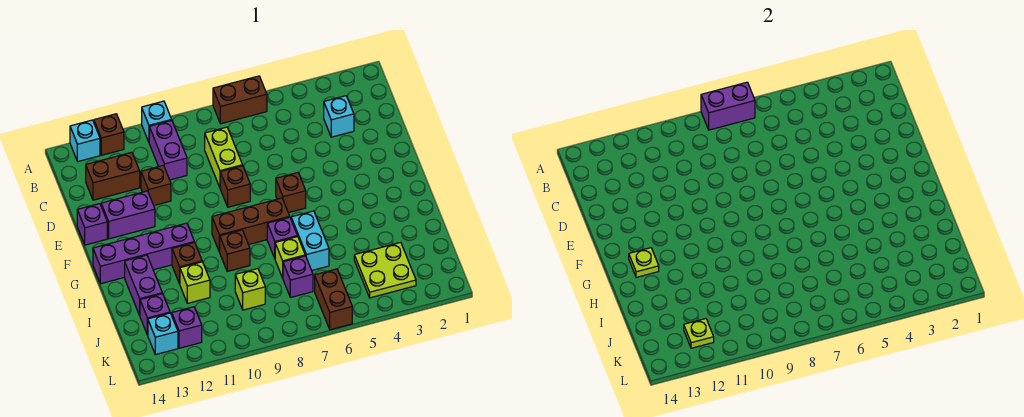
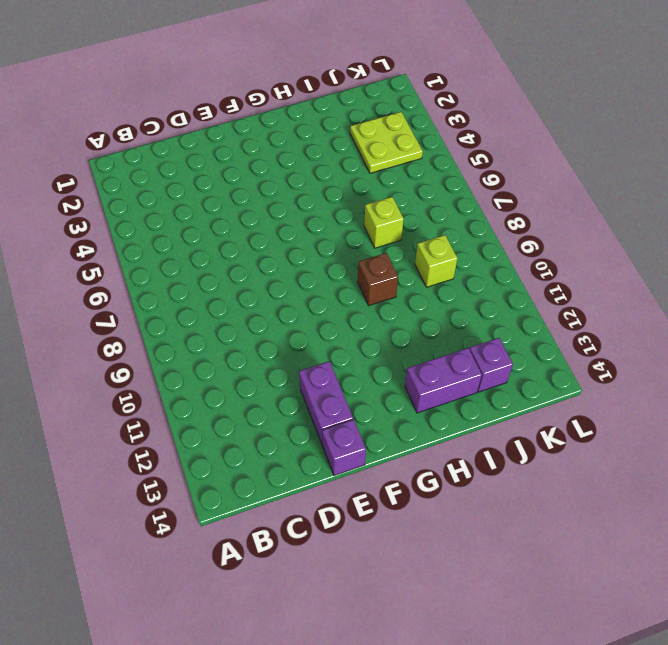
none -> brown 1x2 brick [213,76,267,124]
none -> cyan 1x1 brick [142,101,171,142]
none -> brown 1x1 brick [94,114,124,155]
none -> cyan 1x1 brick [70,120,100,161]

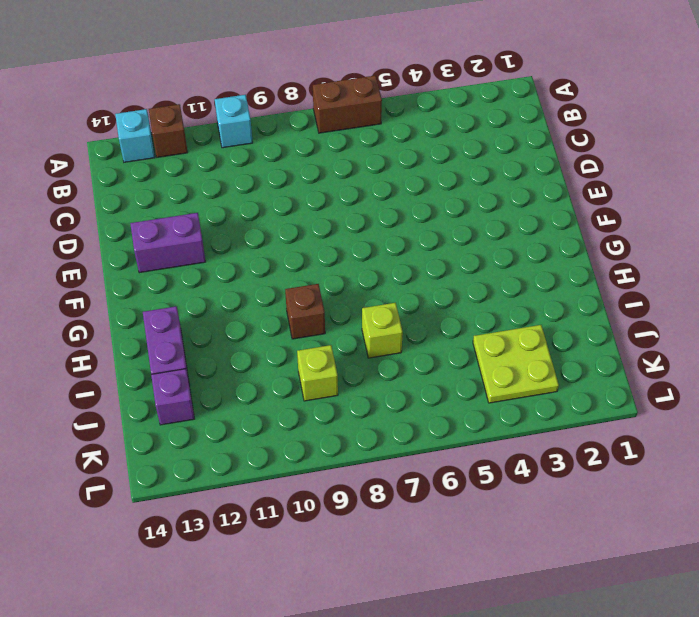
none -> purple 1x2 brick [149,120,187,180]
none -> cyan 1x1 brick [324,96,354,137]
none -> lime 1x2 brick [205,127,243,187]
none -> brown 1x2 brick [86,152,140,200]

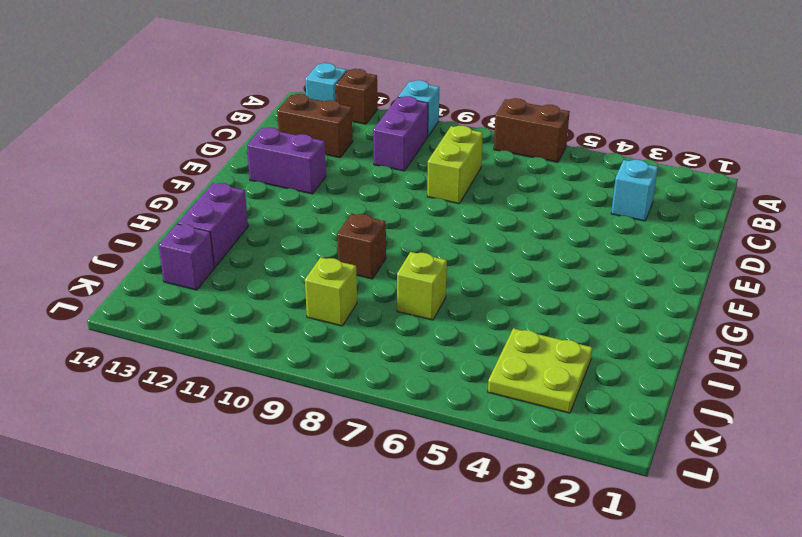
none -> brown 1x1 brick [141,165,171,205]
none -> brown 1x1 brick [220,166,250,207]
none -> purple 1x1 brick [77,204,107,245]
none -> brown 1x1 brick [276,173,306,213]

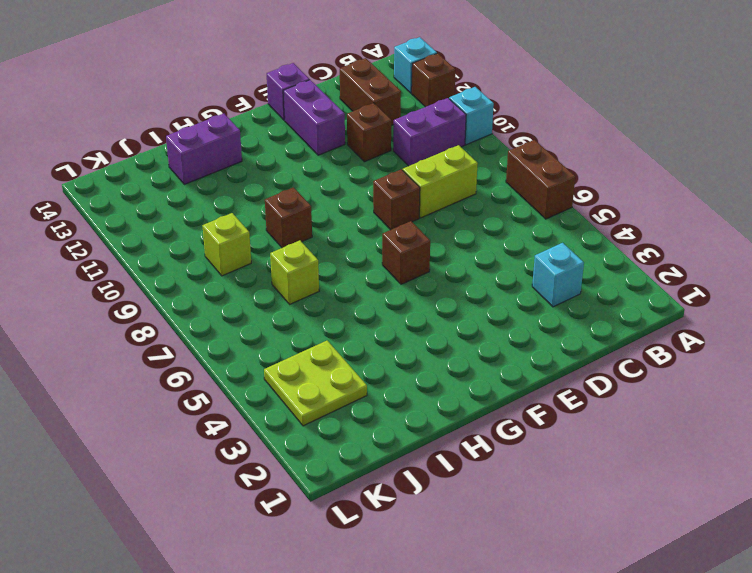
none -> brown 1x3 brick [212,198,290,252]
none -> purple 1x4 brick [93,223,194,284]
none -> cyan 1x2 brick [291,211,329,270]
none -> purple 1x1 brick [267,217,297,258]

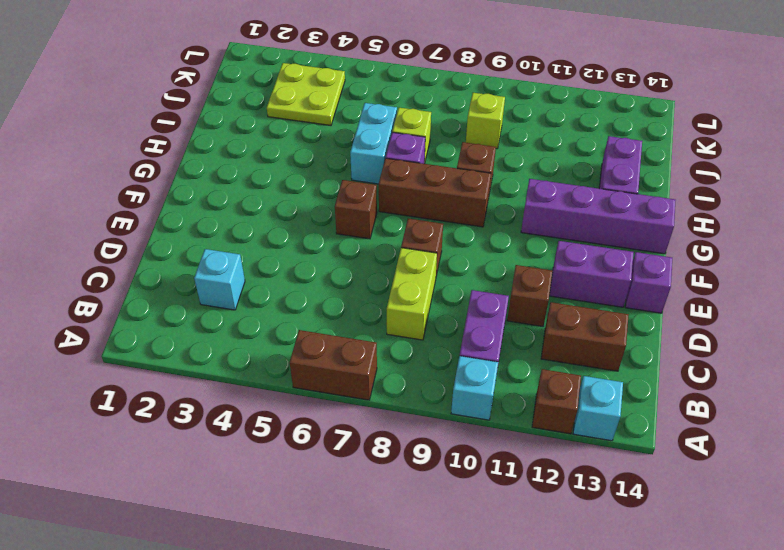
none -> brown 1x1 brick [172,243,202,284]
none -> lime 1x1 brick [180,262,210,303]
none -> purple 1x1 brick [283,256,313,298]
none -> purple 1x1 brick [140,294,170,335]

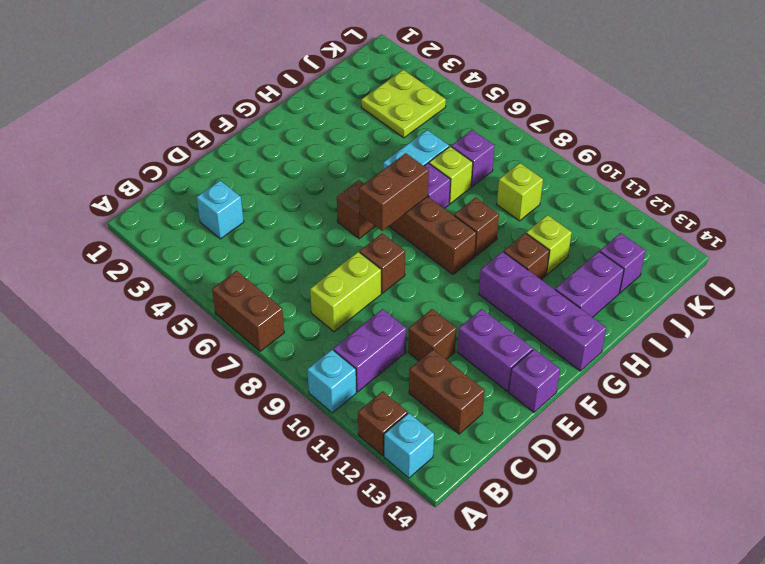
brown 1x2 brick [359,153,429,231] -> brown 1x2 brick moved to [315,269,352,330]
none -> purple 1x1 brick [172,307,202,348]
none -> cyan 1x1 brick [148,313,178,355]
none -> purple 1x2 brick [701,82,755,130]
none -> lime 1x1 plate [629,248,659,277]

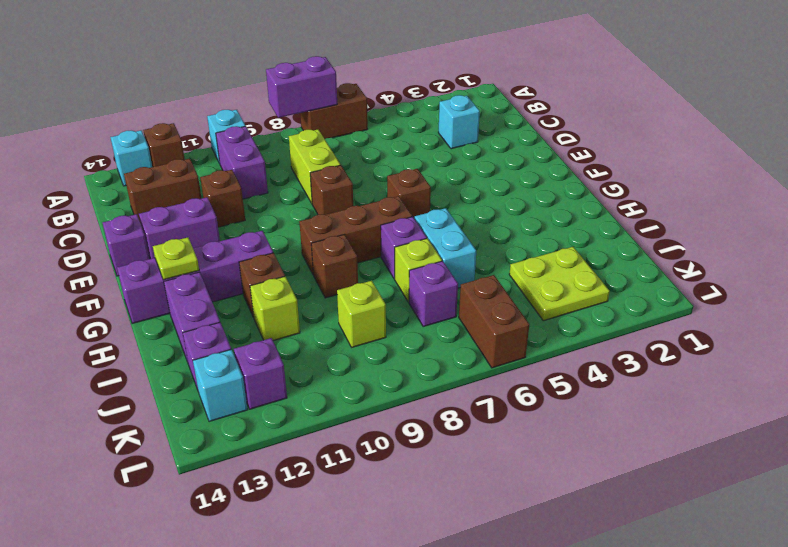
none -> lime 1x1 plate [684,319,714,348]

